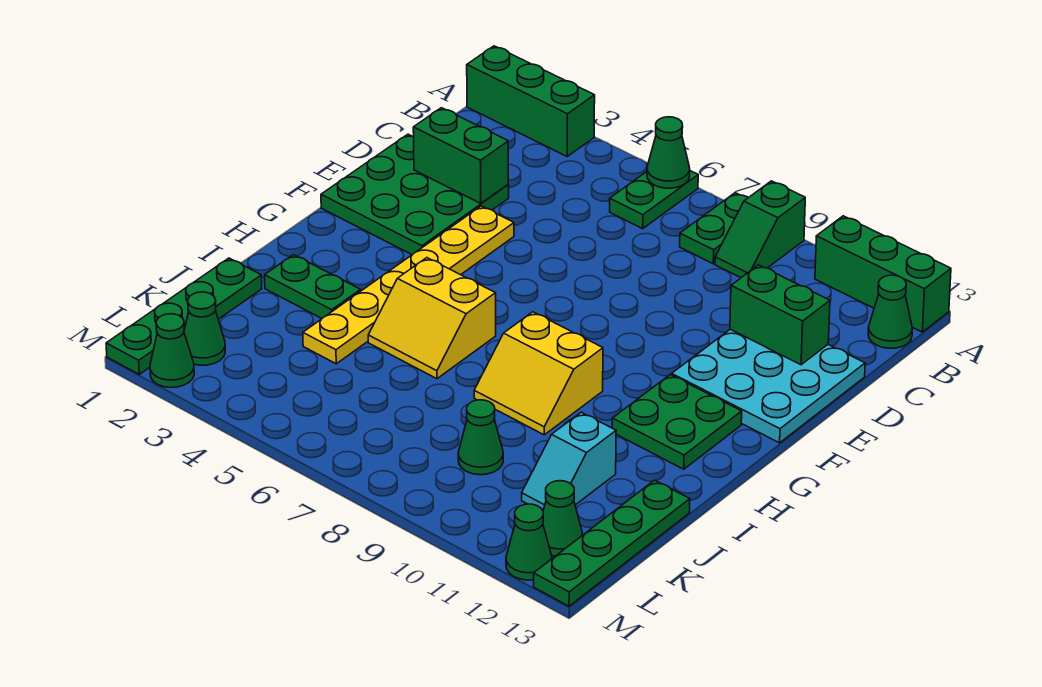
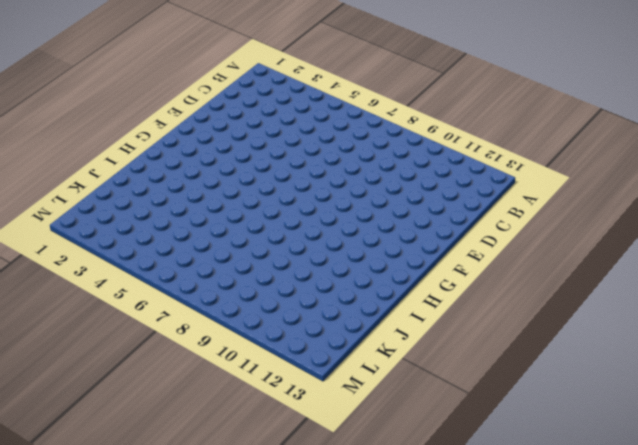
none -> green 1x3 brick [467,46,595,156]
none -> green 1x2 plate [610,171,698,229]
none -> green 1x2 plate [680,193,748,264]

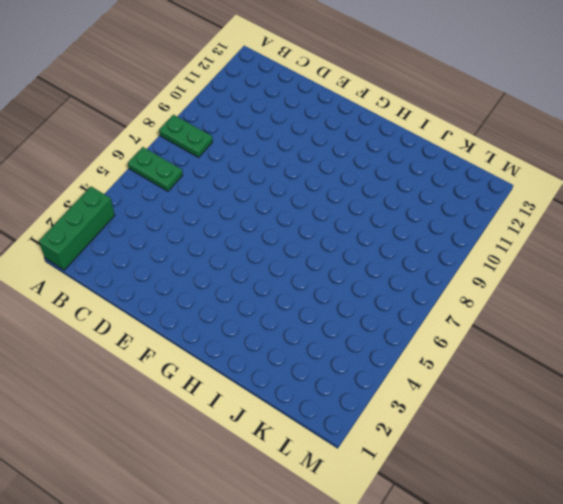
none -> green 1x2 slope [715,181,805,278]
none -> green 1x3 brick [815,216,951,332]
none -> green 1x1 cone [868,275,913,348]

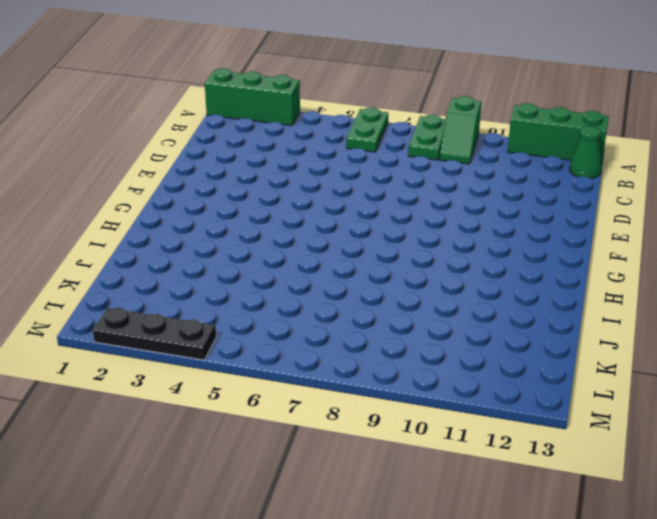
black 1x3 plate [93,308,216,360] -> green 1x1 cone [150,314,194,388]
none -> green 3x3 plate [321,134,509,255]
none -> cyan 3x3 plate [672,329,865,443]
none -> yellow 1x6 plate [303,206,514,364]

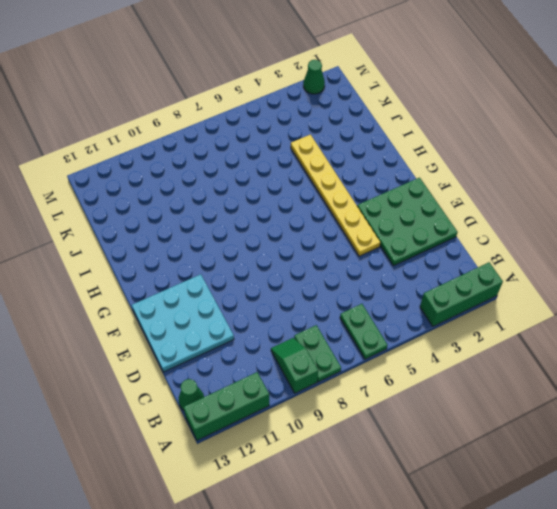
none -> green 2x2 plate [612,375,742,469]
none -> yellow 2x2 slope [368,258,496,379]
none -> yellow 2x2 slope [474,312,603,435]

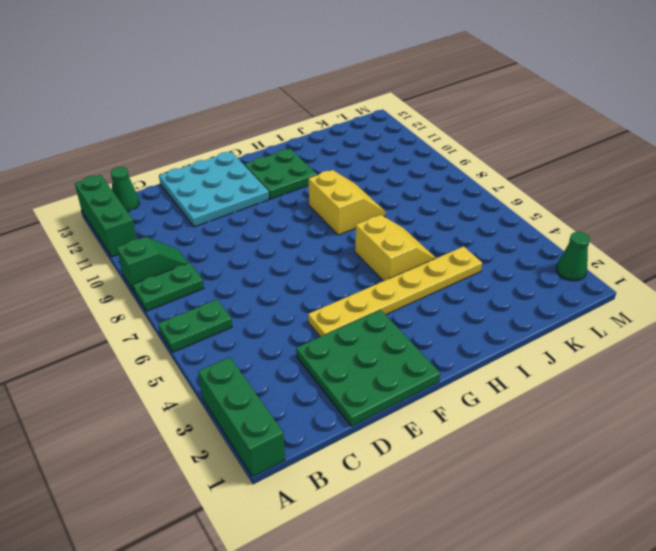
none -> green 1x2 plate [265,255,361,318]
none -> green 1x4 plate [106,258,262,374]
none -> cyan 1x2 slope [522,412,616,510]

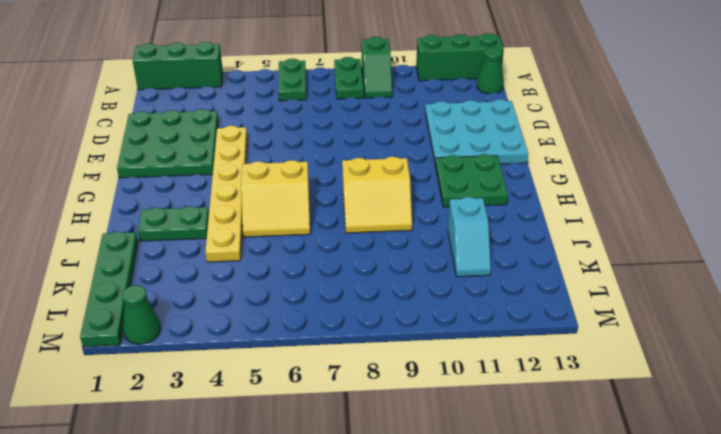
none -> green 1x4 plate [534,480,690,606]
none -> green 1x1 cone [458,400,503,475]
none -> green 1x1 cone [184,292,225,365]

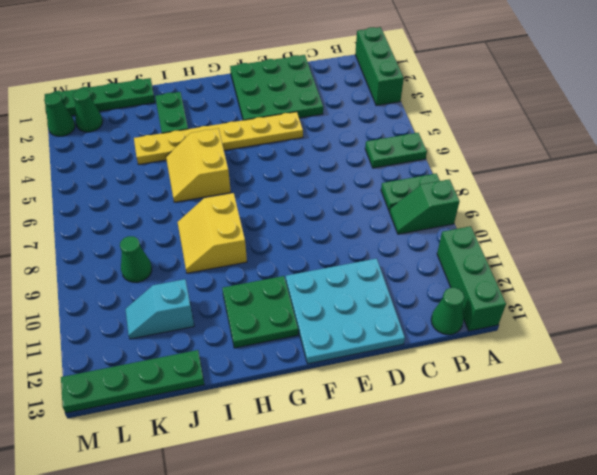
none -> green 1x1 cone [543,481,582,556]
none -> green 1x1 cone [506,504,552,580]
none -> green 1x1 cone [647,117,690,188]

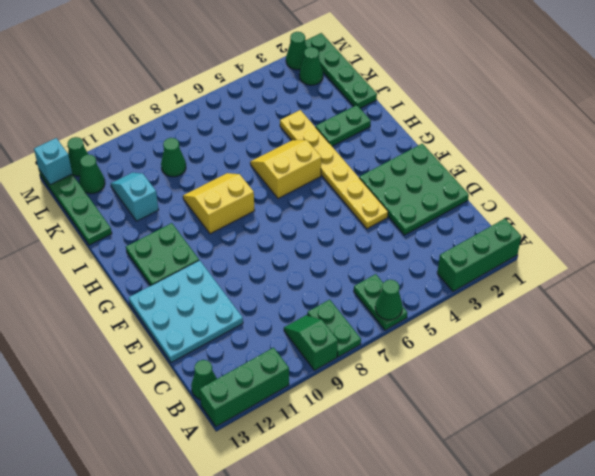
cyan 1x1 brick [34,138,72,185] -> none
none -> green 1x2 brick [413,108,508,203]
none -> green 1x2 brick [730,265,830,365]

